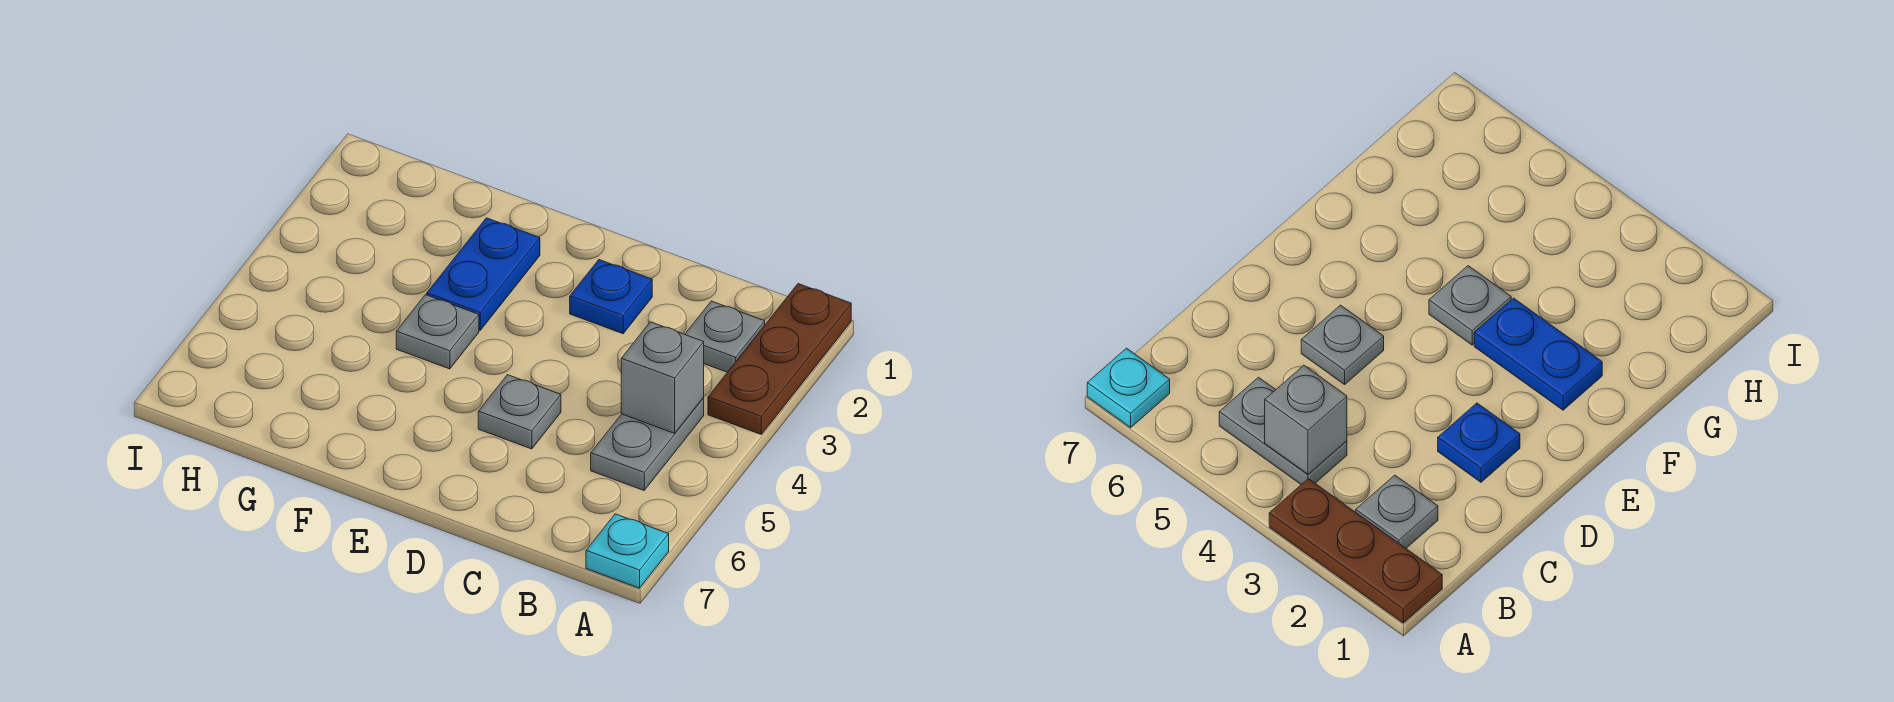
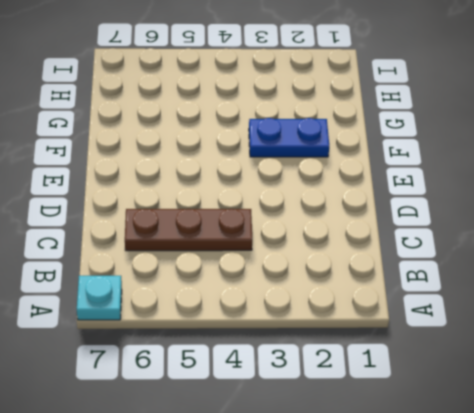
brown 1x3 plate [125,209,252,251] -> brown 1x3 plate moved to [708,284,851,434]
none -> grey 1x1 plate [685,301,765,372]
none -> grey 1x2 plate [591,398,704,490]

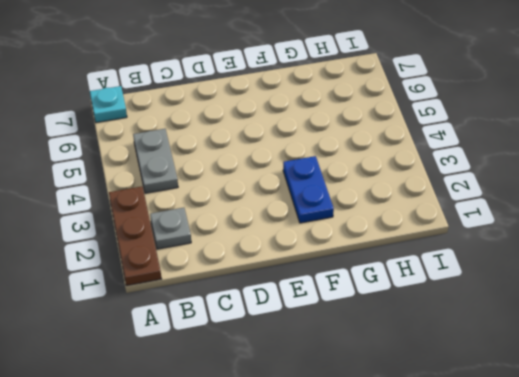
none -> blue 1x1 plate [570,260,652,334]
none -> grey 1x1 plate [478,375,561,449]

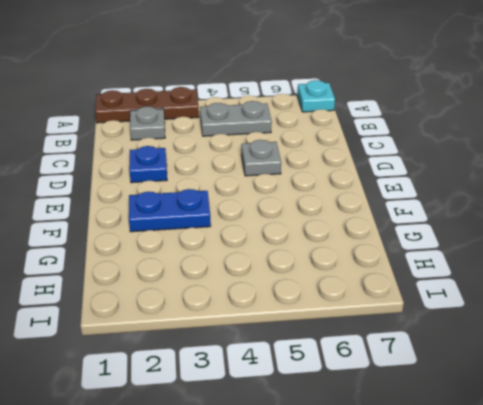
none -> grey 1x1 plate [396,295,479,369]
none -> grey 1x1 brick [621,322,704,433]

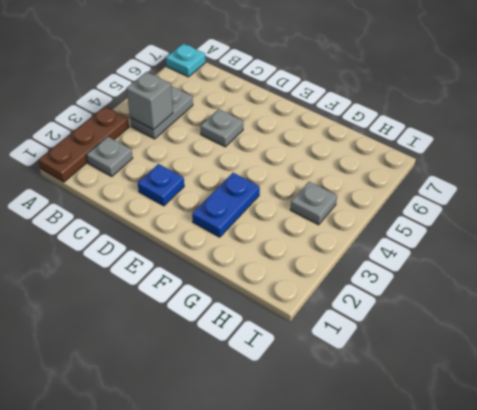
grey 1x1 plate [290,182,337,225] -> grey 1x1 plate moved to [396,295,479,369]

